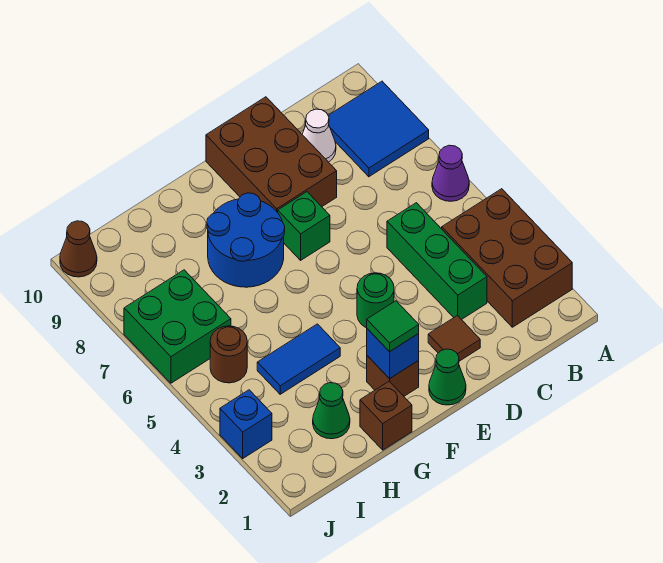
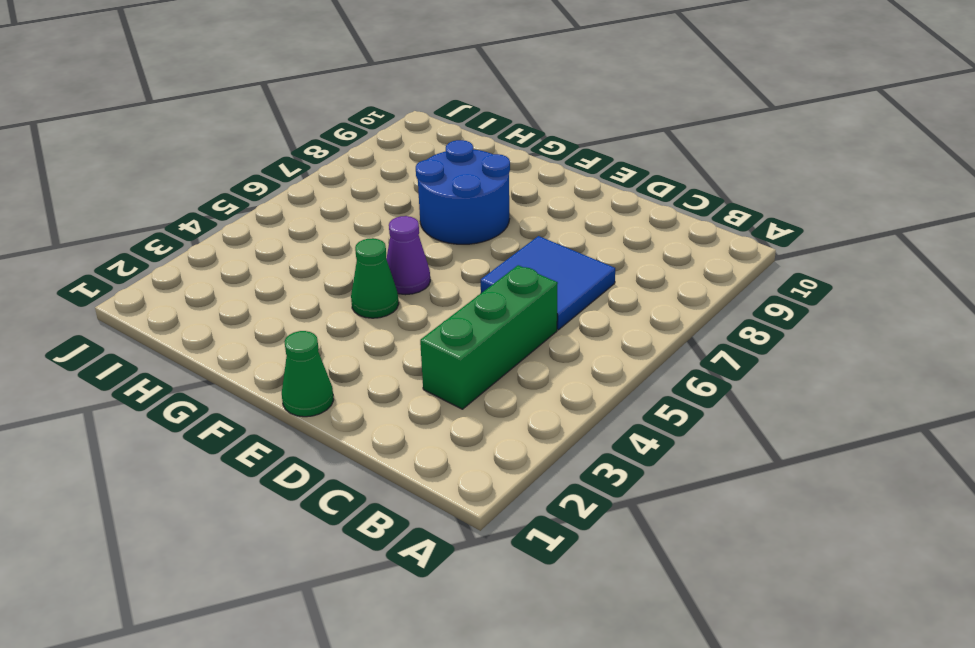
blue 2x2 tile [481,236,615,330] -> blue 2x2 tile moved to [328,81,429,177]
green 1x1 cone [351,238,399,318] -> green 1x1 cone moved to [313,383,350,439]
purple 1x1 cone [386,216,430,295] -> purple 1x1 cone moved to [432,145,469,201]
none -> brown 2x3 brick [442,189,572,327]
none -> white 1x1 cone [302,109,336,162]
none -> brown 1x1 tile [428,315,480,361]

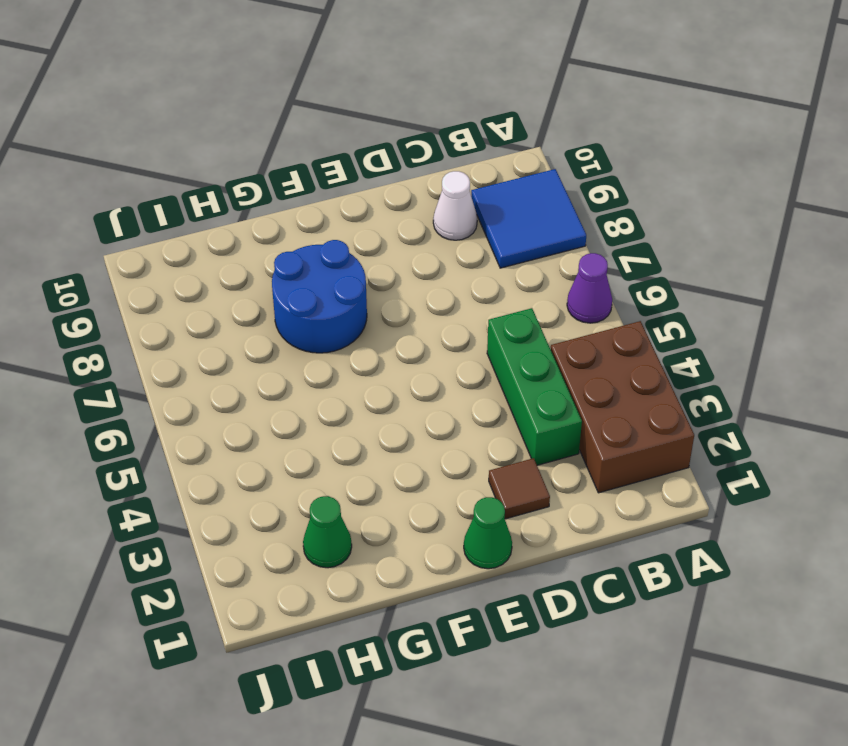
none -> brown 2x3 brick [206,97,337,213]
none -> green 1x1 round brick [357,273,394,328]
none -> green 1x1 brick [278,192,330,260]

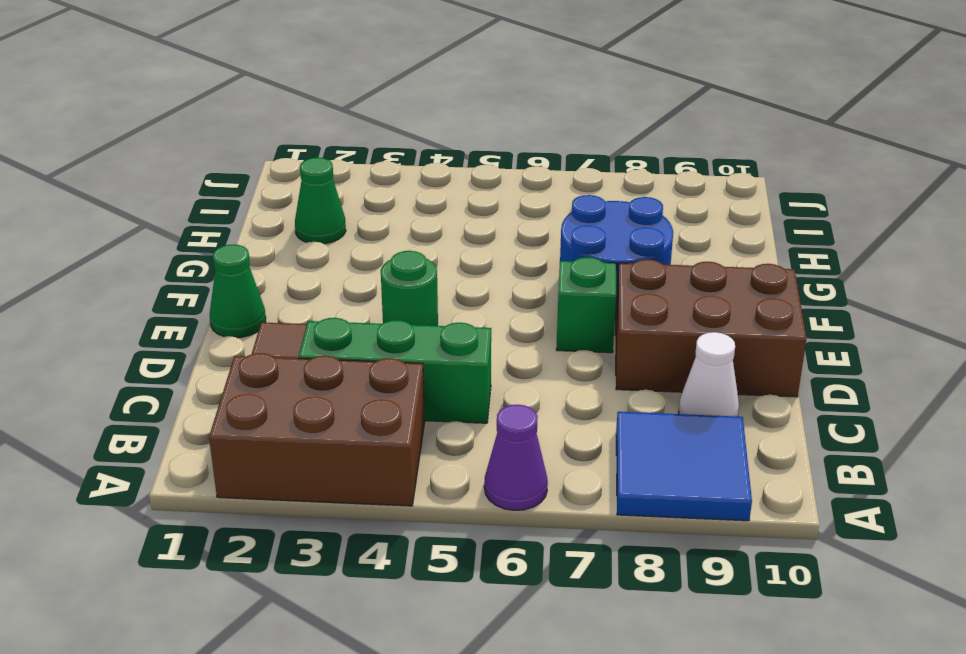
none -> brown 1x1 brick [367,356,419,396]
none -> brown 1x1 brick [360,381,412,450]
none -> blue 1x2 tile [257,324,340,394]

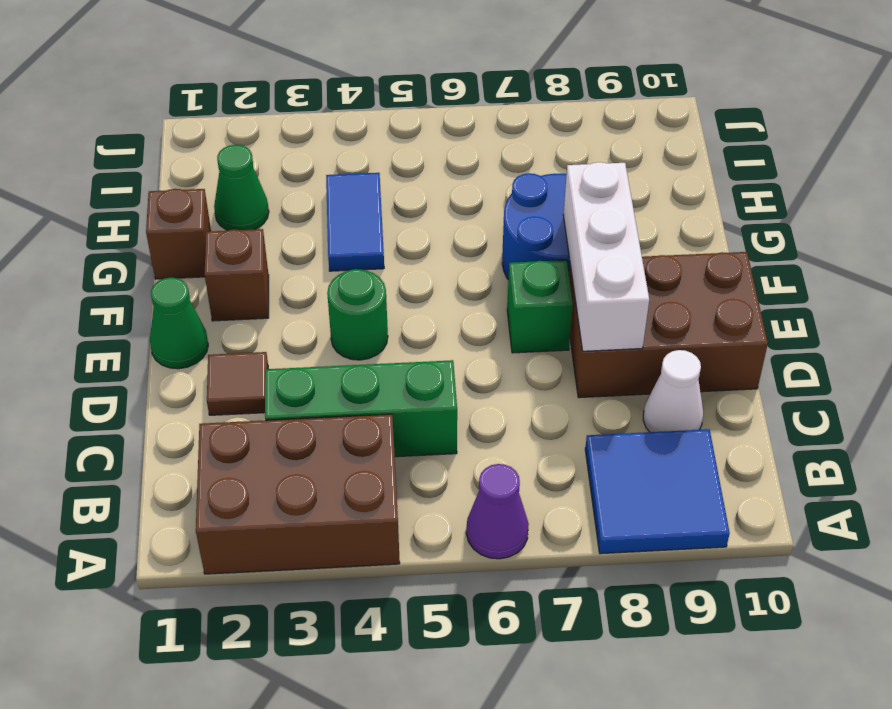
white 1x3 brick [563,162,649,351] -> none
none -> brown 1x1 round brick [210,326,247,383]
none -> green 2x2 brick [124,270,231,383]
none -> blue 1x1 brick [220,390,272,458]

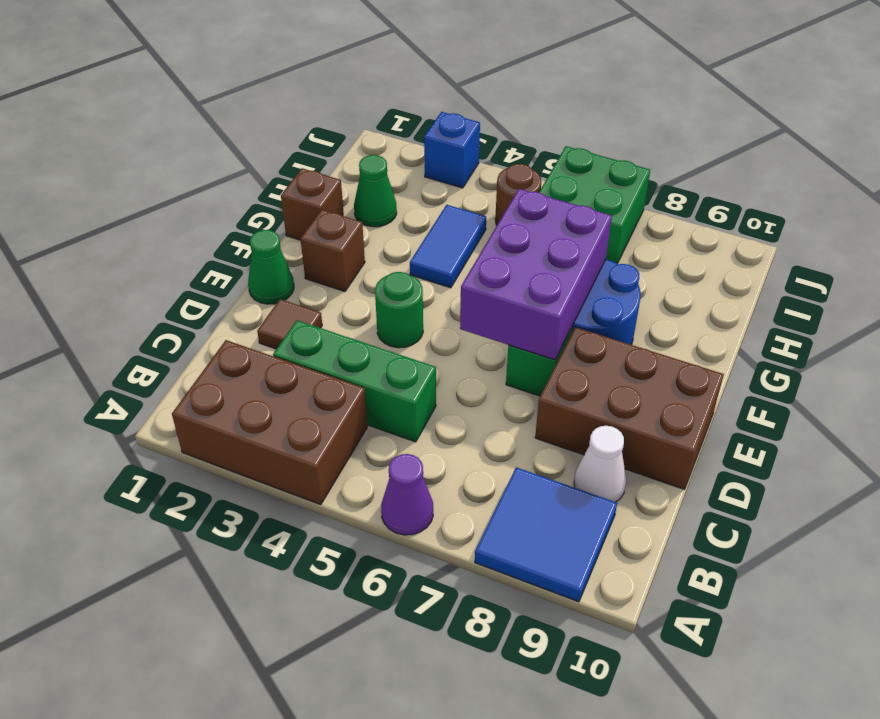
purple 2x3 brick [460,189,612,360] -> none
none -> brown 1x1 cone [60,221,97,277]
none -> blue 1x1 brick [367,329,419,379]
none -> green 1x1 tile [367,301,419,352]

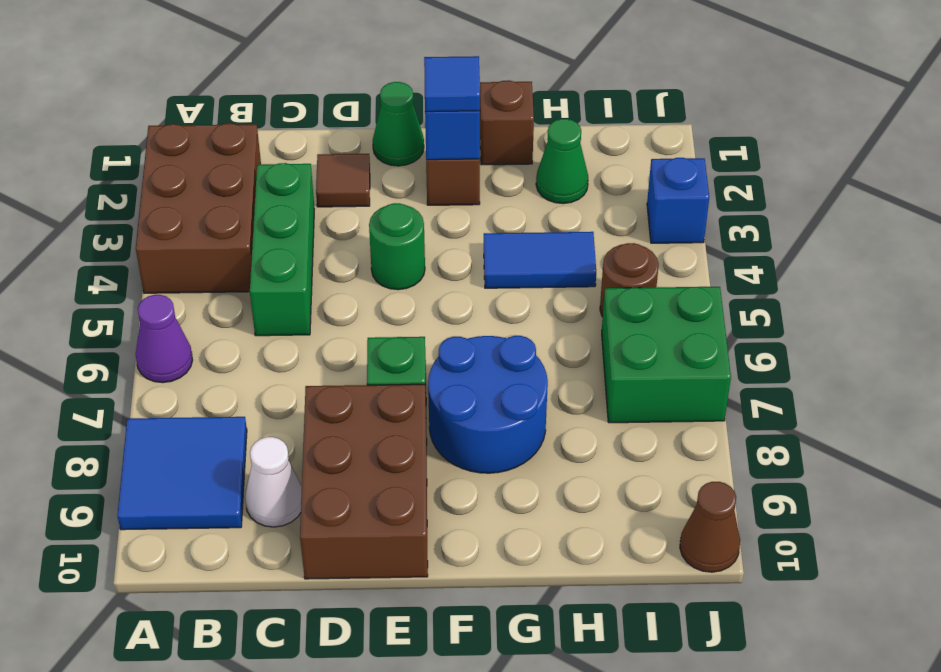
blue 1x1 tile [424,56,480,112] -> green 1x1 tile [367,301,419,352]

